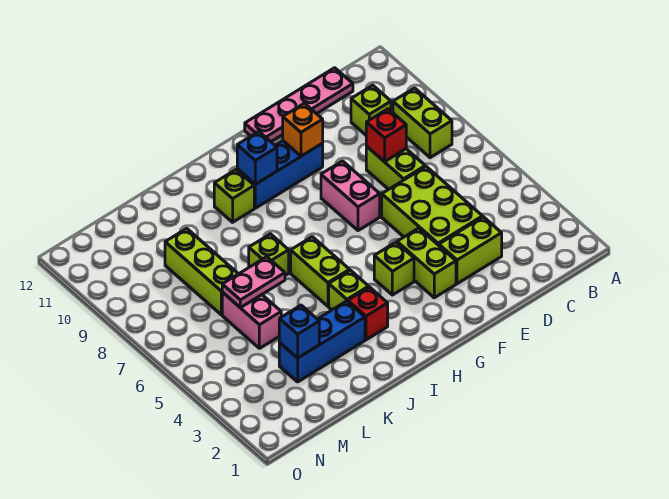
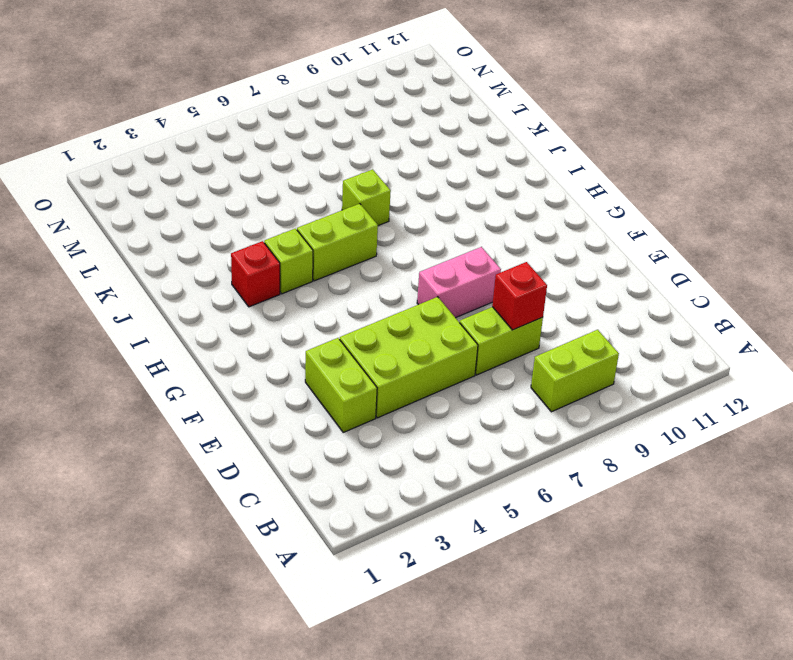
none -> lime 1x1 brick [351,85,391,135]
none -> pink 1x4 plate [245,68,353,142]
none -> lime 1x2 brick [397,228,456,298]

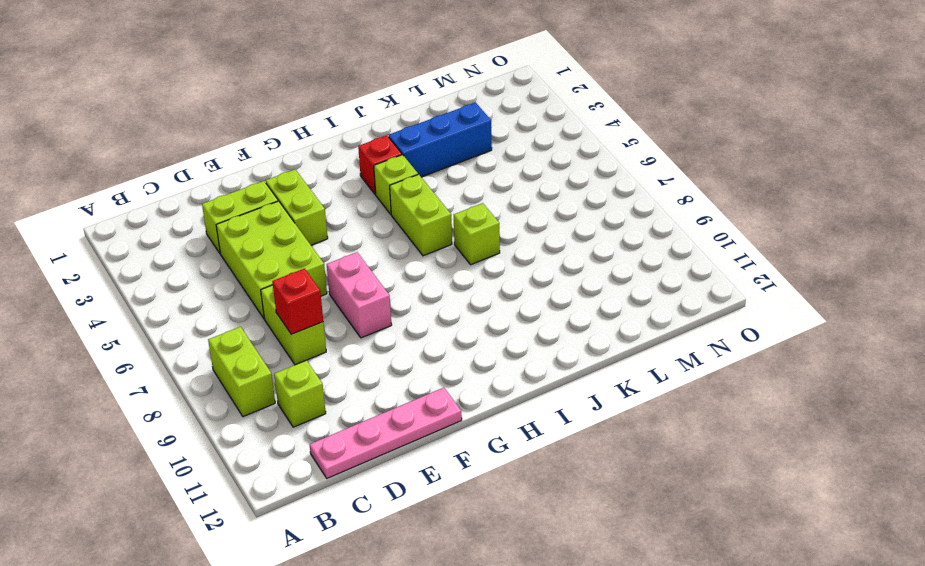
none -> blue 1x3 brick [237,141,323,208]
none -> lime 1x1 brick [374,242,414,295]
none -> lime 1x1 brick [214,170,254,222]

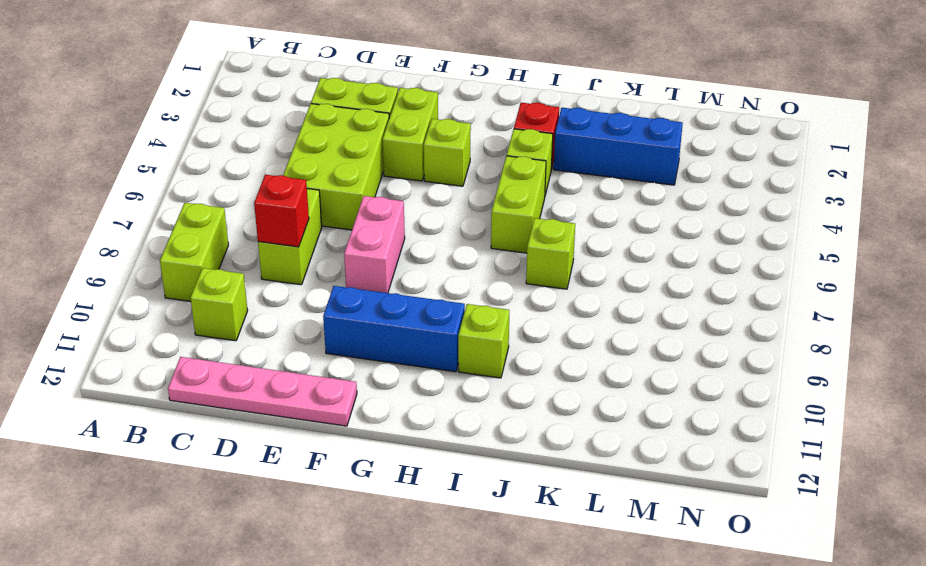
none -> pink 1x2 brick [222,292,281,348]
none -> lime 1x3 brick [165,229,238,315]
none -> orange 1x1 brick [283,103,323,156]

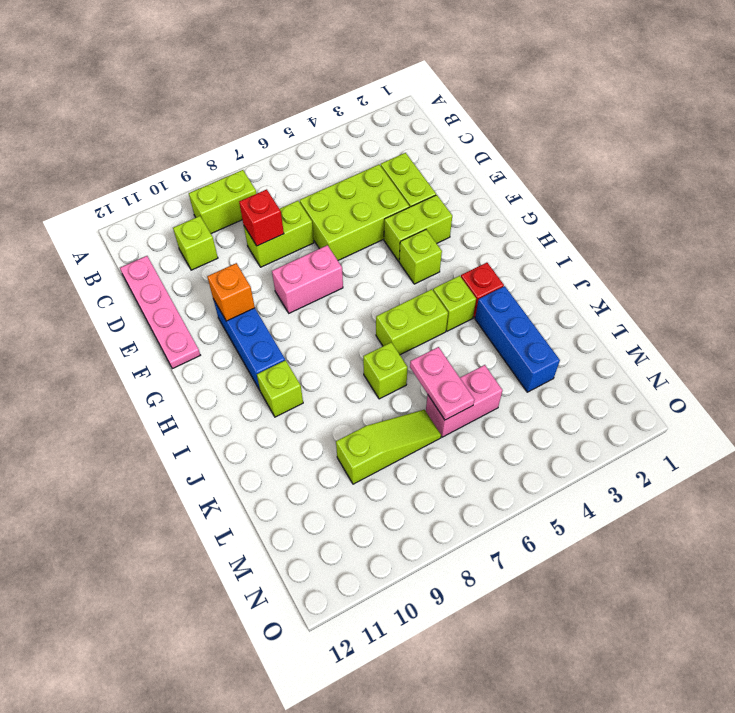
lime 1x3 slope [336,410,441,484] -> lime 1x3 brick [165,229,238,315]
none -> blue 1x1 brick [237,132,277,184]
none -> blue 1x1 brick [279,305,319,358]

